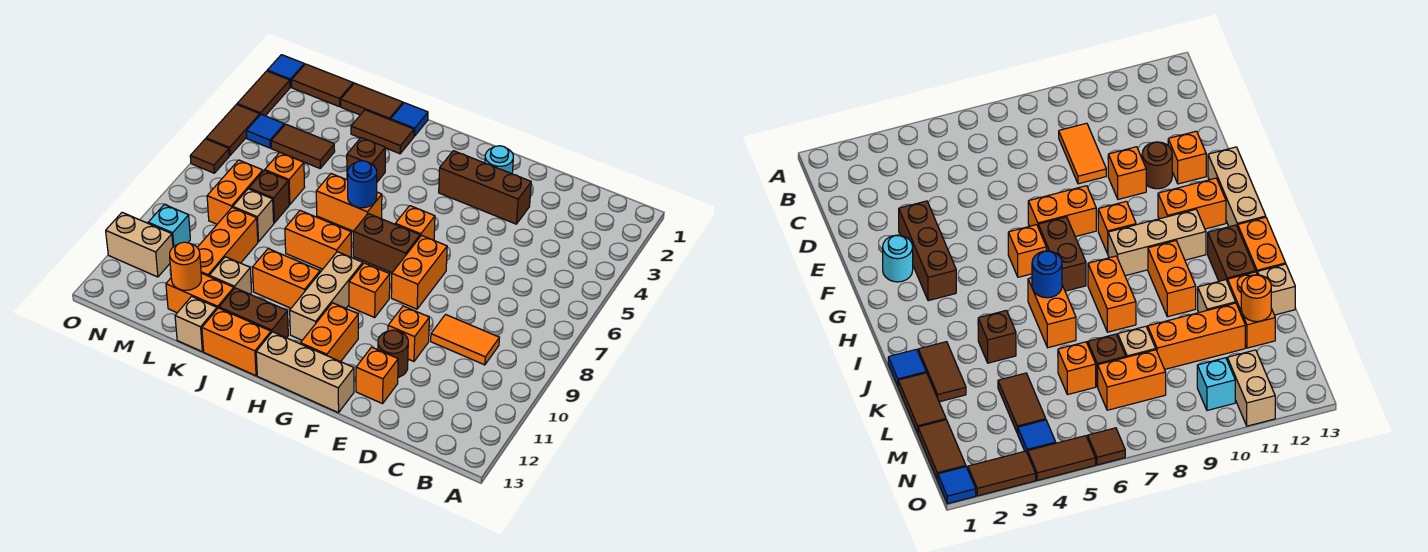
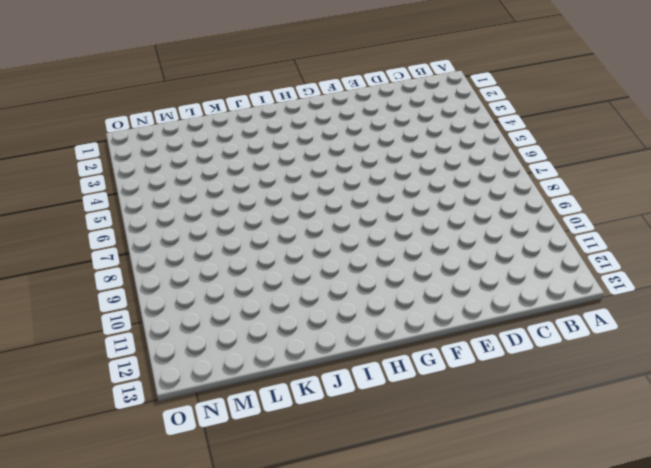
none -> orange 1x2 tile [431,315,499,365]
none -> brown 1x3 brick [439,151,531,224]
none -> orange 1x1 brick [388,306,429,361]
none -> brown 1x1 round brick [378,330,408,377]

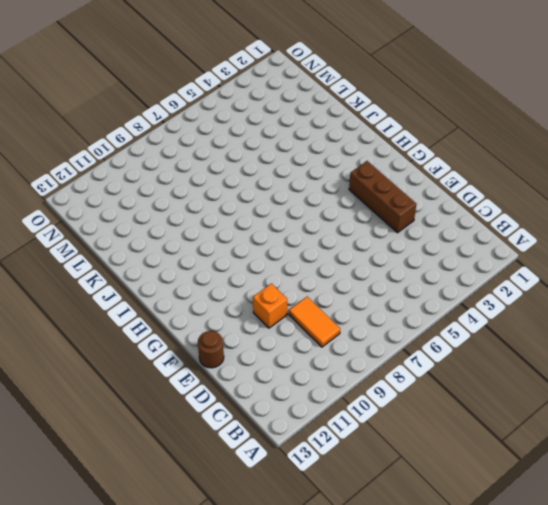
brown 1x1 round brick [198,331,224,368] -> brown 1x1 round brick moved to [378,330,408,377]
none -> orange 1x1 brick [356,347,398,404]
none -> cyan 1x1 round brick [485,146,513,174]
none -> orange 1x2 brick [391,235,447,309]
none -> tan 1x3 brick [256,332,354,413]

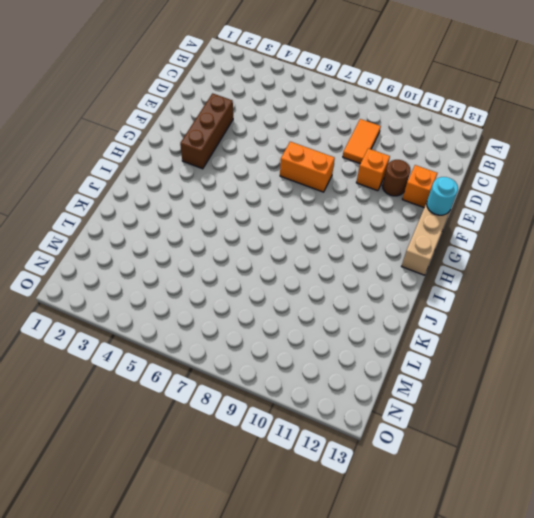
cyan 1x1 round brick [427,177,458,215] -> cyan 1x1 round brick moved to [485,146,513,174]
none -> orange 1x1 brick [395,206,435,240]
none -> brown 1x2 brick [353,214,420,273]
none -> orange 1x1 brick [349,263,390,317]
none -> orange 1x2 brick [301,303,358,362]

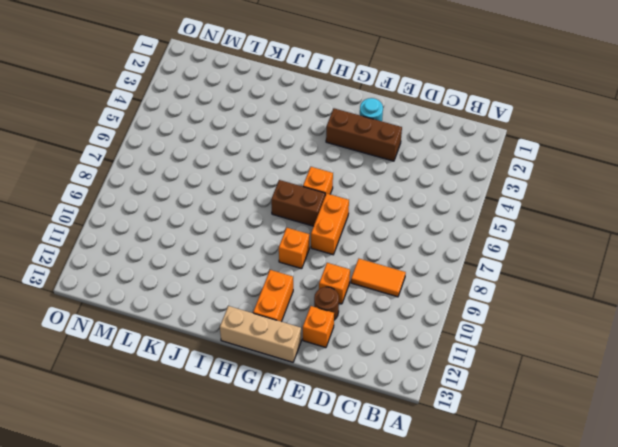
none -> tan 1x3 brick [290,252,363,340]
none -> orange 1x2 brick [316,174,382,231]
none -> orange 1x2 brick [285,211,351,269]
none -> orange 1x2 brick [252,249,320,308]

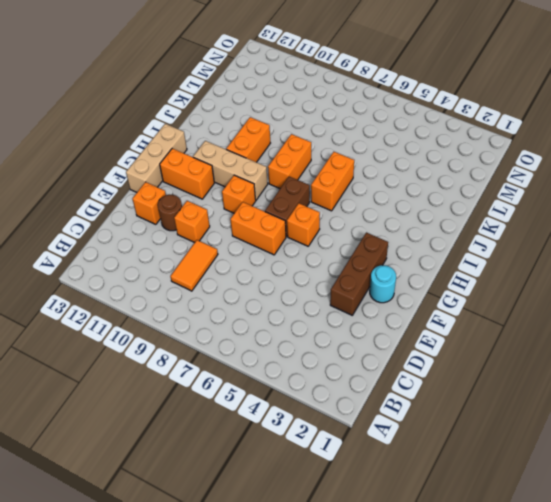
none -> brown 1x2 brick [219,288,288,338]
none -> orange 1x2 brick [202,308,271,376]
none -> blue 1x1 tile [391,103,428,136]
none -> brown 1x2 tile [351,110,414,154]

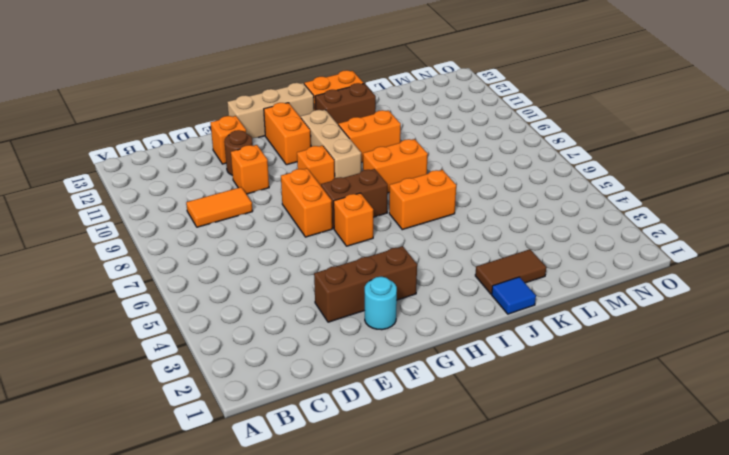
none -> brown 1x1 brick [347,138,385,182]
none -> brown 1x2 tile [341,83,403,120]
none -> tan 1x1 brick [209,257,252,294]
none -> orange 1x2 brick [166,273,234,313]

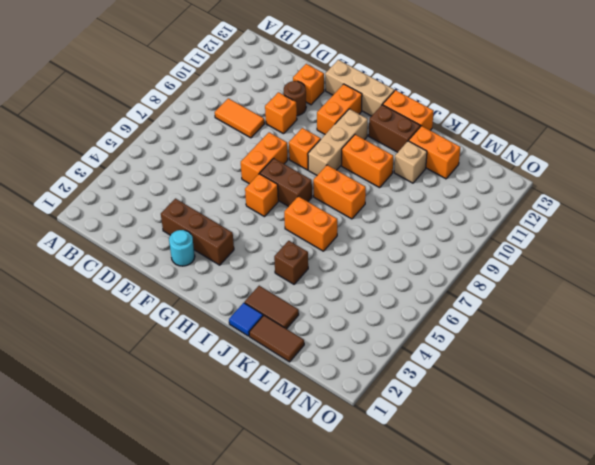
none -> tan 1x1 brick [175,296,217,351]
none -> brown 1x2 tile [271,124,335,168]
none -> orange 1x1 brick [265,153,305,205]
none -> brown 1x1 brick [249,171,289,223]

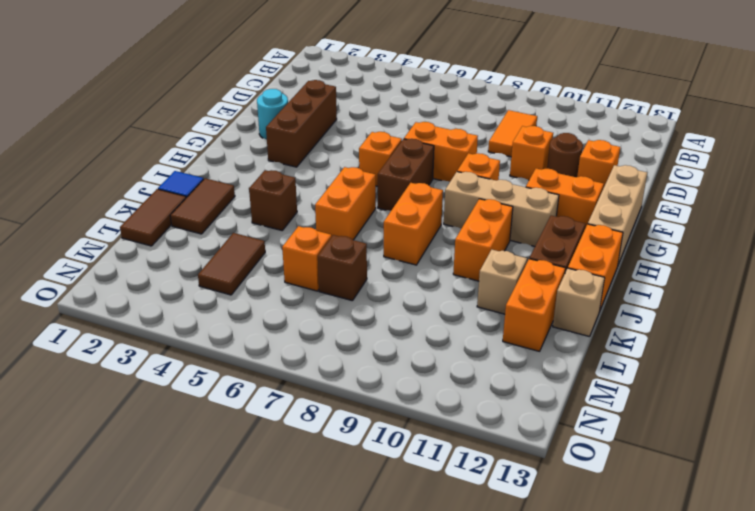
none -> tan 1x1 brick [233,189,274,242]
none -> orange 1x3 brick [197,208,258,276]
none -> brown 1x2 tile [292,64,353,107]
none -> orange 1x2 brick [207,160,263,224]

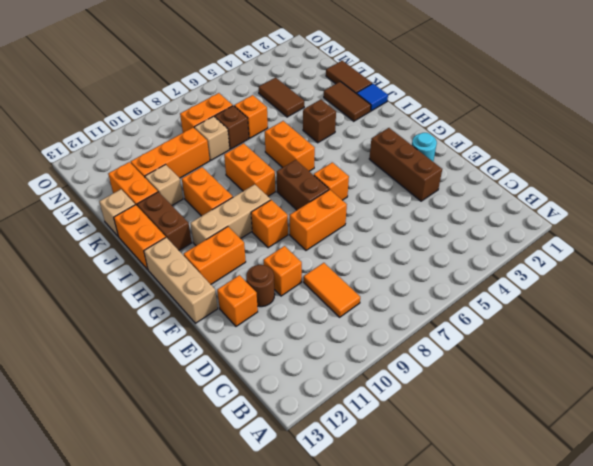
none -> brown 1x2 tile [292,64,353,107]
none -> blue 1x1 tile [246,114,284,148]
none -> cyan 1x1 brick [148,204,190,247]
none -> tan 1x2 brick [106,212,173,277]

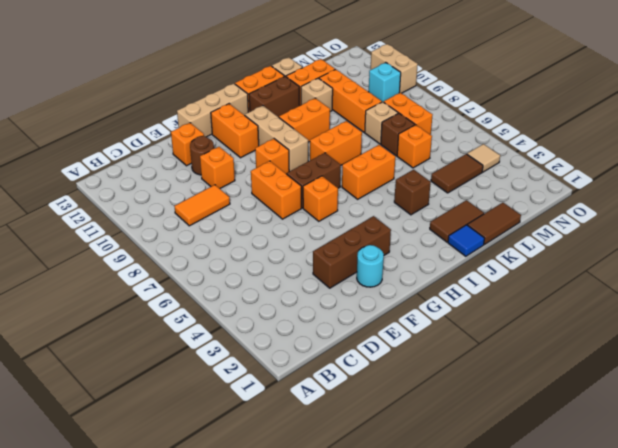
tan 1x1 tile [467,144,500,172] -> blue 1x1 tile [246,114,284,148]
tan 1x2 brick [371,44,418,93] -> tan 1x2 brick turned to [106,212,173,277]
none -> brown 1x2 tile [292,64,353,107]
none -> blue 1x1 tile [267,55,304,87]
none -> brown 1x2 tile [237,71,290,116]
none -> brown 1x2 tile [206,104,260,155]

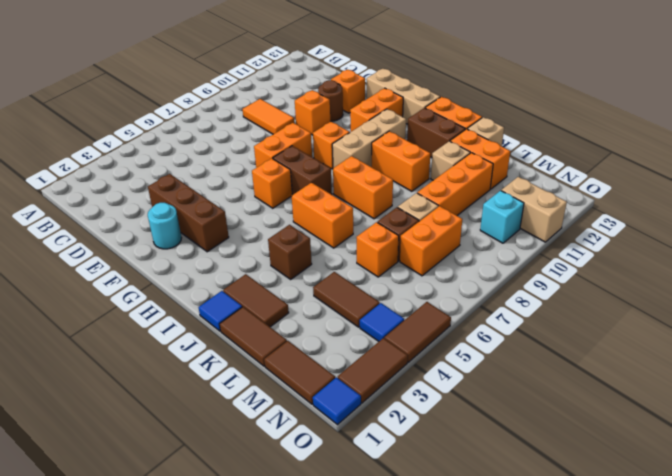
none -> brown 1x1 tile [190,139,229,173]
none -> blue 1x1 round brick [348,161,377,208]
none -> orange 1x1 round brick [170,242,201,290]

